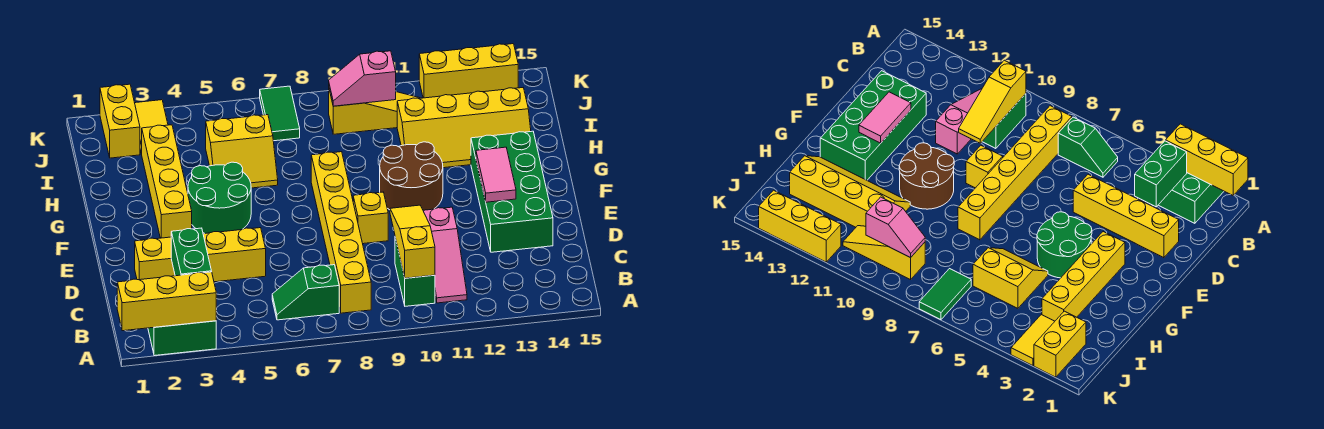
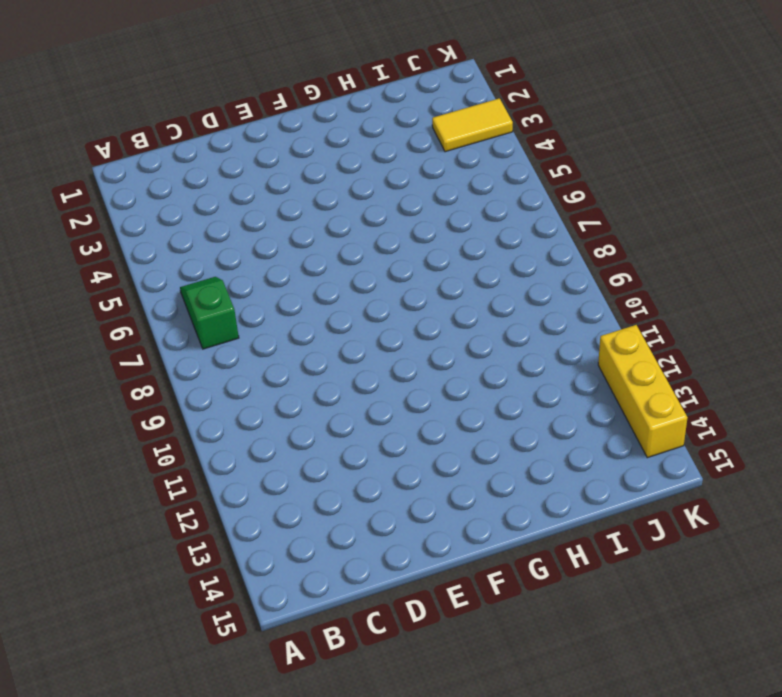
none -> green 2x2 brick [148,321,216,356]
none -> yellow 1x6 brick [311,152,371,313]
none -> green 1x2 brick [395,238,435,306]

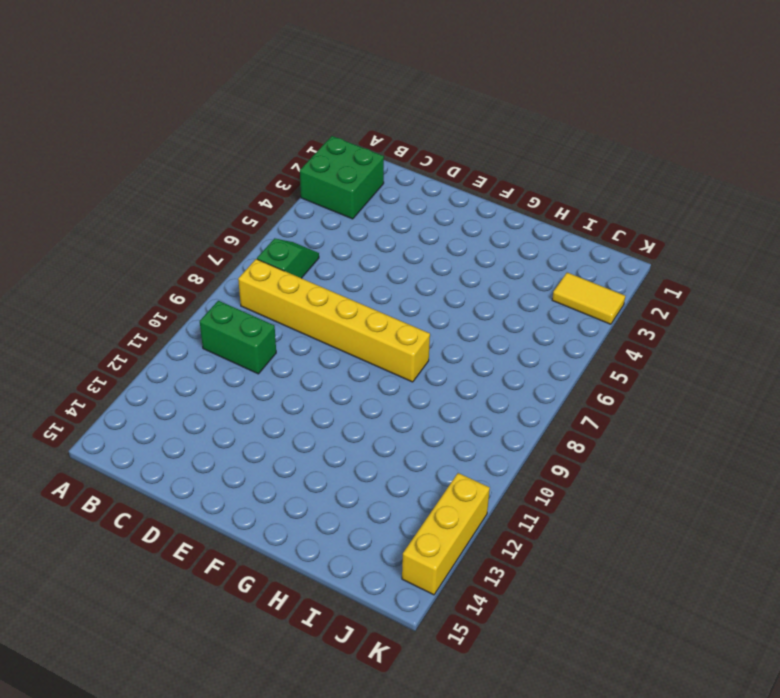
none -> pink 1x3 slope [423,207,467,303]
none -> yellow 1x4 brick [135,228,266,282]
none -> green 2x4 brick [471,131,553,252]

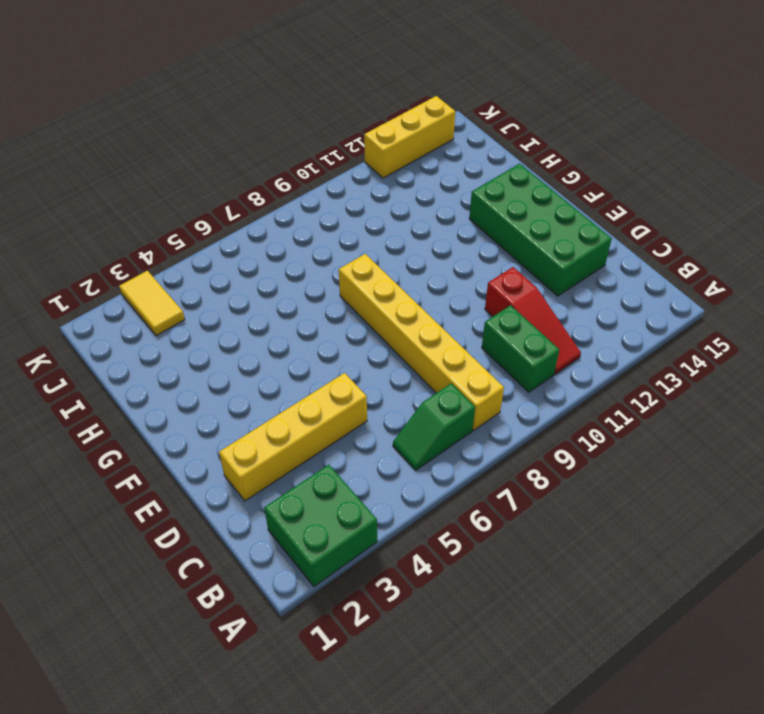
red 1x3 slope [485,267,581,374] -> pink 1x3 slope [423,207,467,303]
none -> yellow 1x1 brick [353,192,388,244]
none -> yellow 1x4 brick [142,125,192,238]
none -> green 2x2 round brick [188,162,251,234]

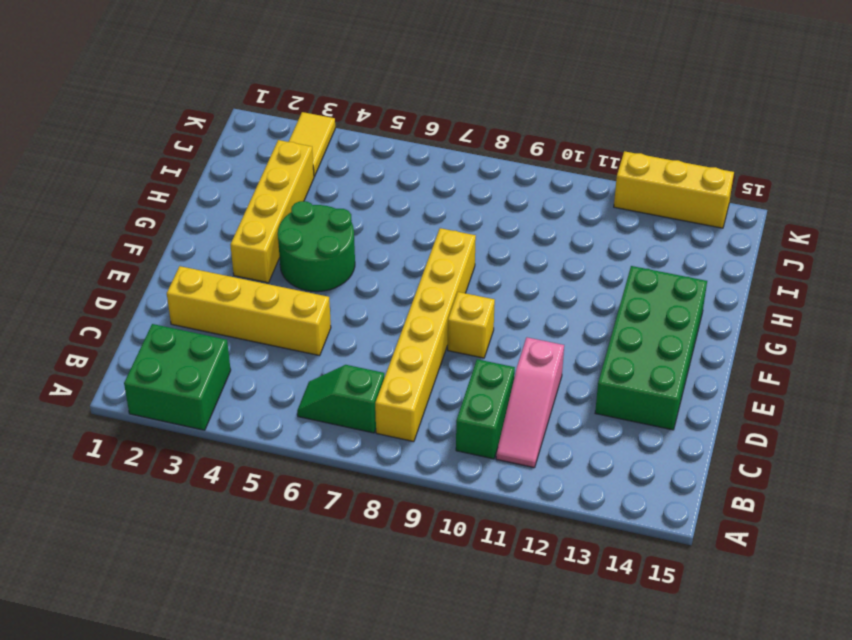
none -> brown 2x2 round brick [380,142,443,210]
none -> yellow 2x2 slope [206,115,278,188]
none -> yellow 2x4 slope [397,88,531,168]

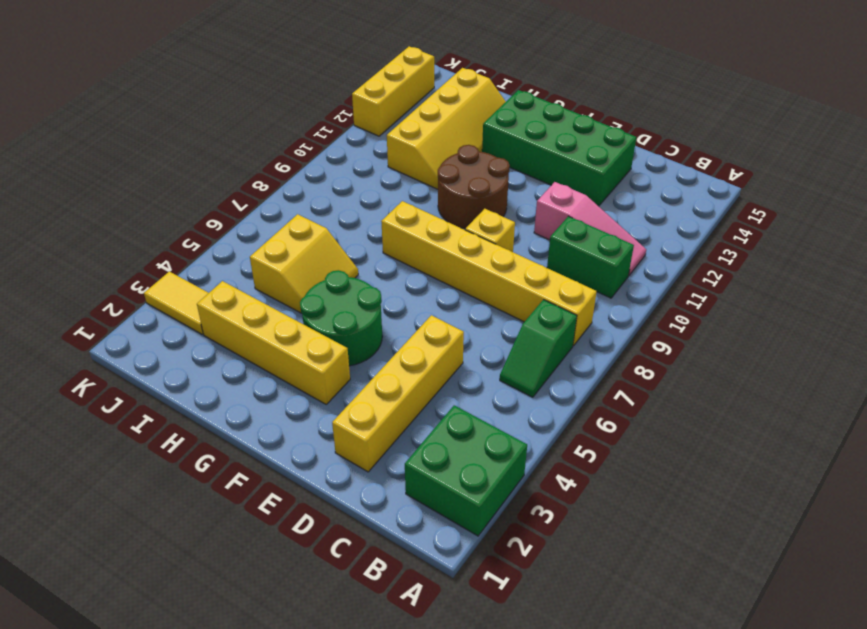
none -> yellow 1x2 brick [100,84,140,158]
none -> green 1x2 tile [260,86,300,141]
none -> yellow 1x3 slope [329,90,419,134]

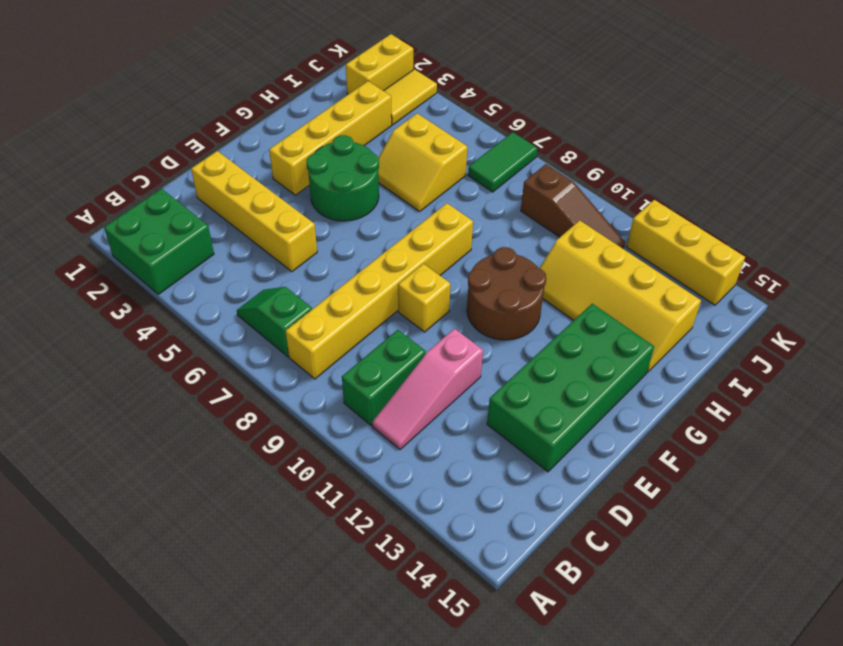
brown 1x3 slope [521,164,625,248] -> yellow 1x3 slope [329,90,419,134]
none -> yellow 1x3 brick [117,272,216,331]
none -> green 1x2 brick [171,228,212,276]
none -> yellow 1x3 slope [390,205,435,278]

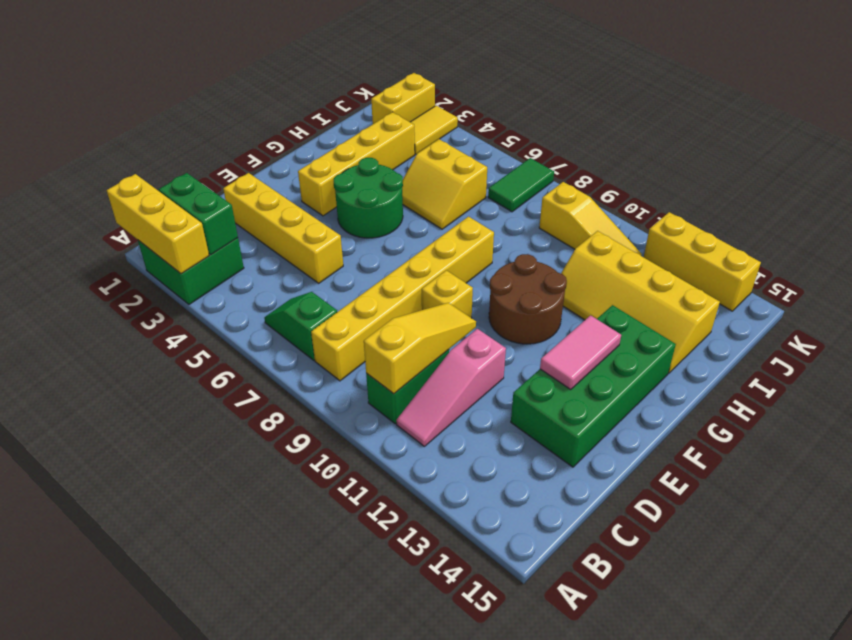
green 1x2 brick [159,173,238,254] -> green 1x2 brick turned to [171,228,212,276]
none -> pink 1x2 slope [329,51,396,106]

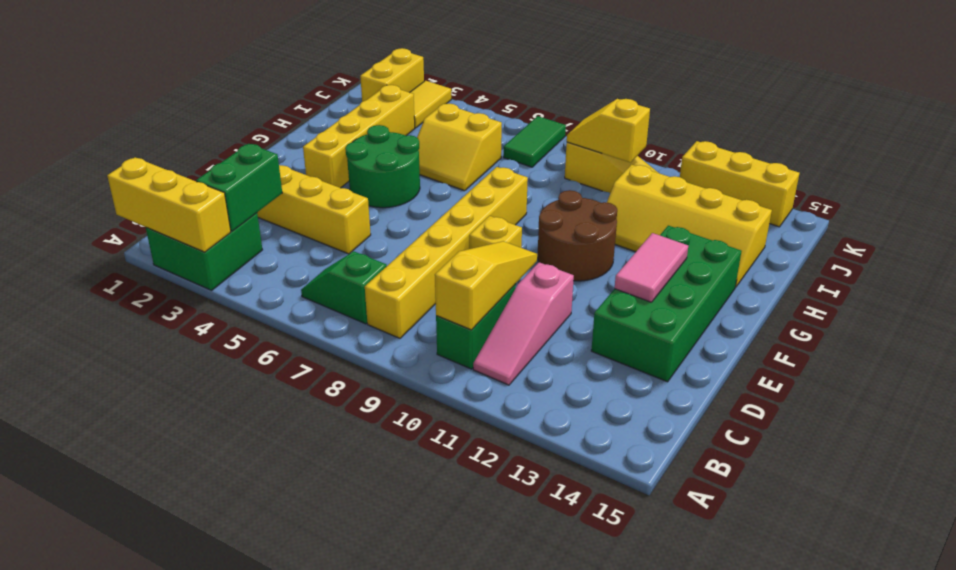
yellow 1x2 slope [567,99,650,163] -> pink 1x2 slope [329,51,396,106]

